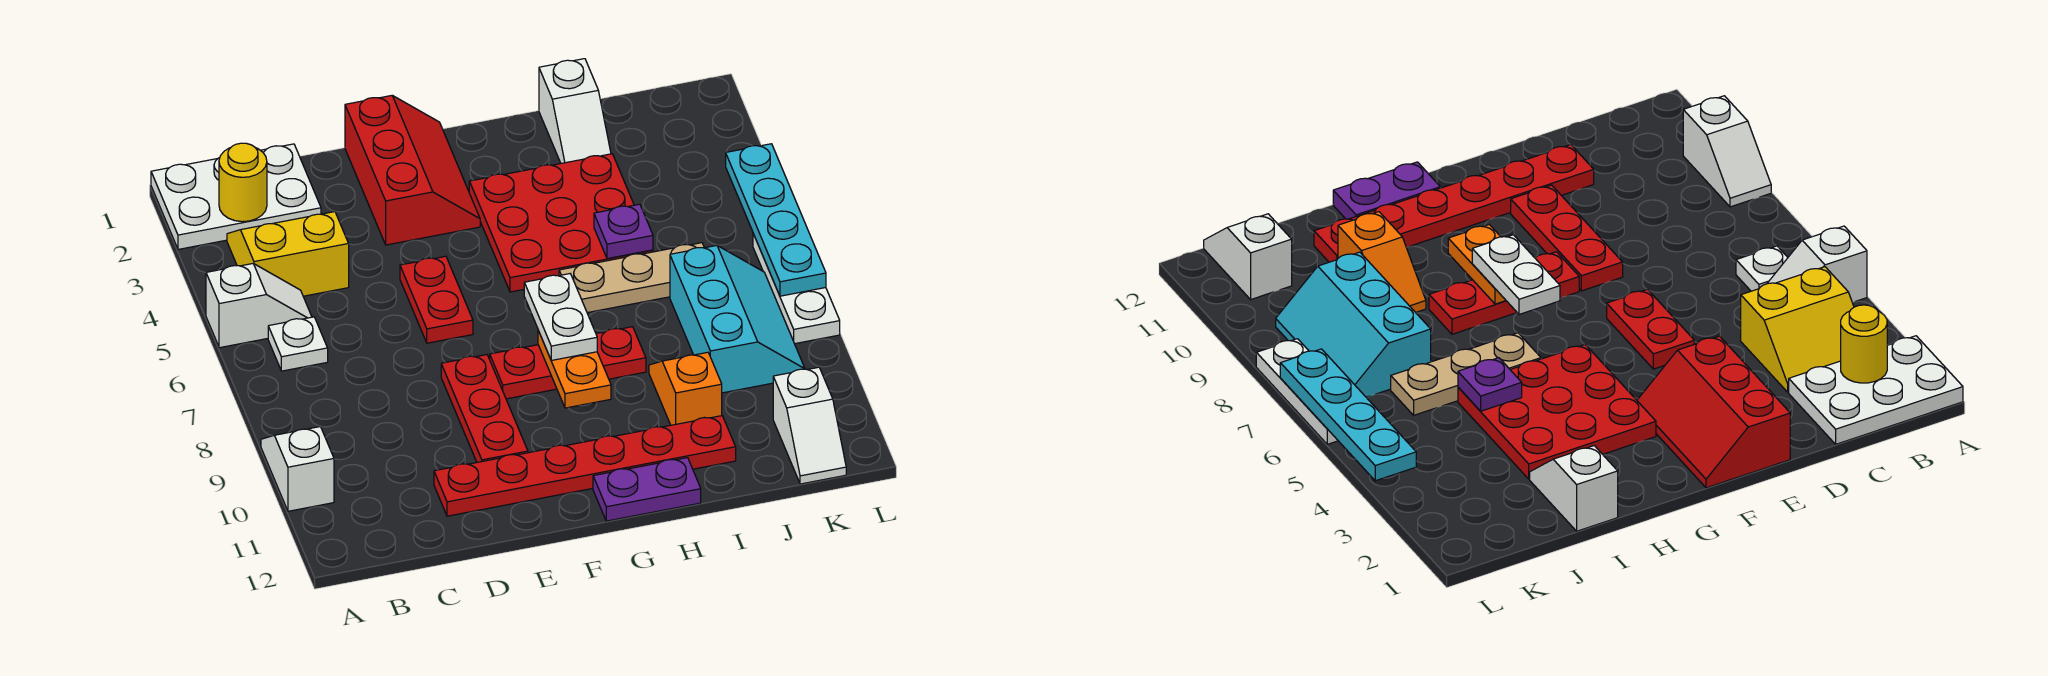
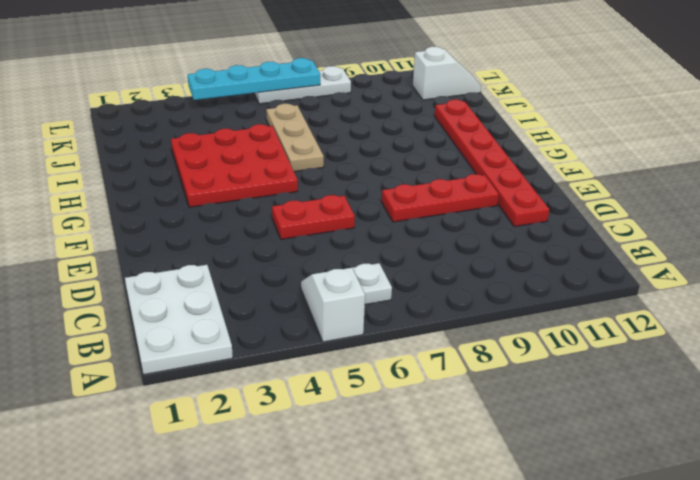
none -> white 1x2 slope [261,427,334,511]
none -> yellow 2x2 slope [227,212,349,296]
none -> red 2x3 slope [345,96,480,245]

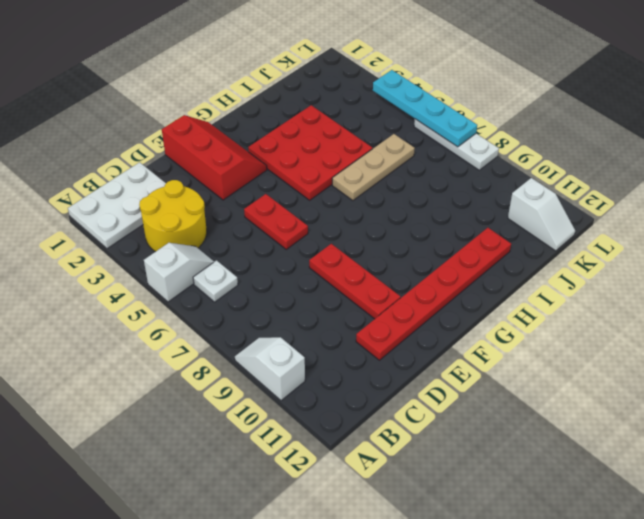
yellow 2x2 round brick [139,180,207,252] -> yellow 2x2 slope [227,212,349,296]
none -> red 1x3 plate [490,327,646,399]
none -> purple 1x2 plate [593,458,701,521]
none -> white 1x2 slope [539,59,611,163]

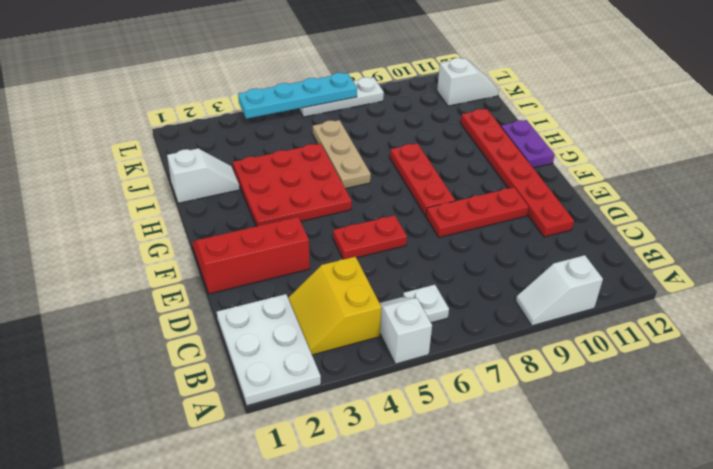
none -> orange 1x2 slope [649,352,722,425]
none -> cyan 2x3 slope [670,245,805,393]
none -> yellow 1x1 round brick [219,143,267,222]

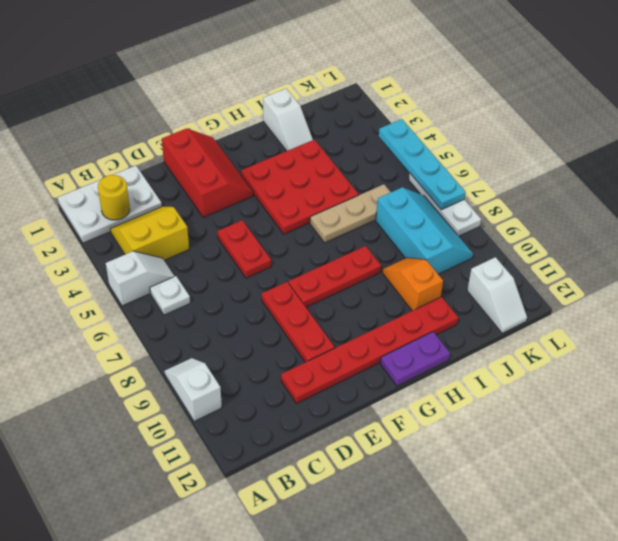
none -> orange 1x2 plate [538,331,611,408]
none -> purple 1x1 plate [594,204,653,259]
none -> white 1x2 plate [524,274,597,360]

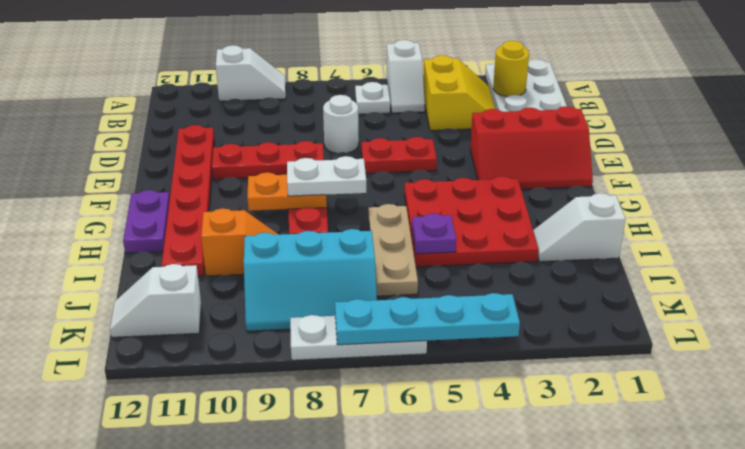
white 1x1 round brick [323,95,359,153] -> none

